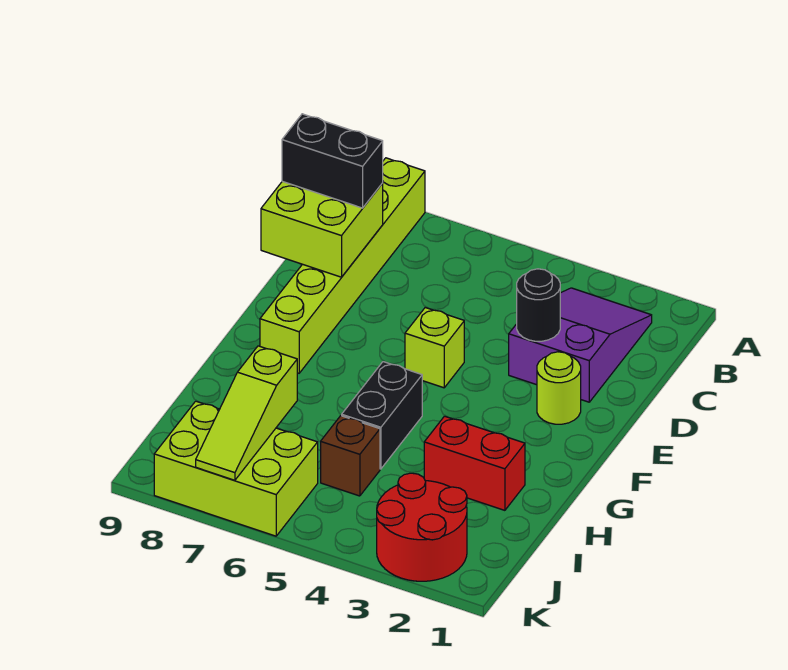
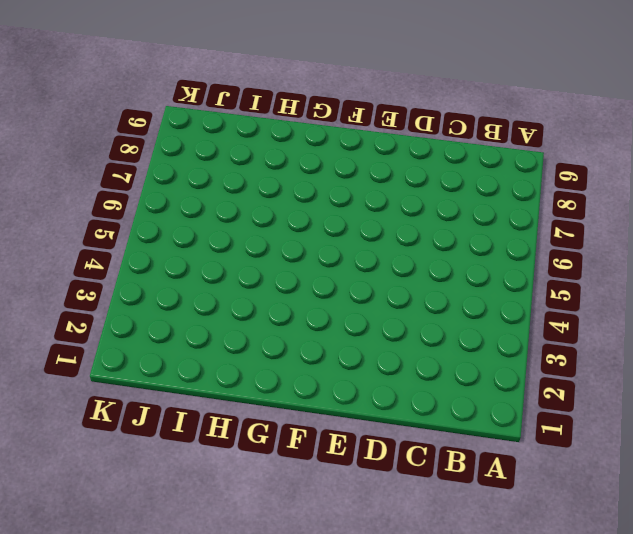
none -> lime 1x6 brick [260,158,425,373]
none -> purple 2x3 slope [509,288,652,402]
none -> lime 1x1 round brick [537,352,581,424]

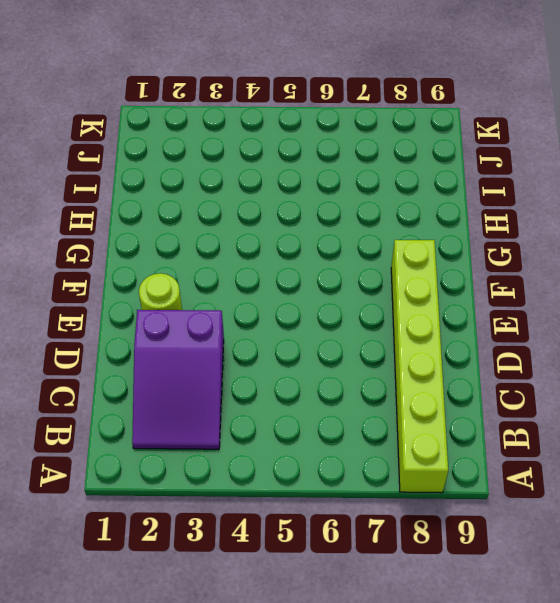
none -> lime 1x1 brick [405,308,464,388]
none -> black 1x2 brick [342,362,422,469]
none -> red 1x2 brick [424,416,525,510]

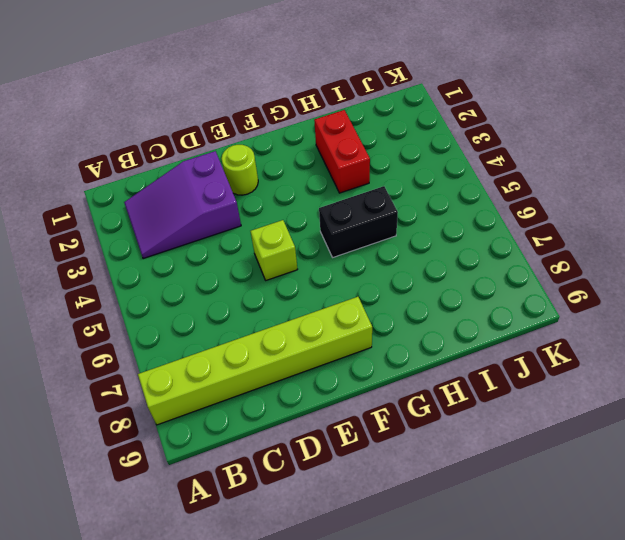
none -> brown 1x1 brick [321,416,380,496]
none -> red 2x2 round brick [377,473,467,581]
none -> lime 2x3 brick [154,401,318,536]

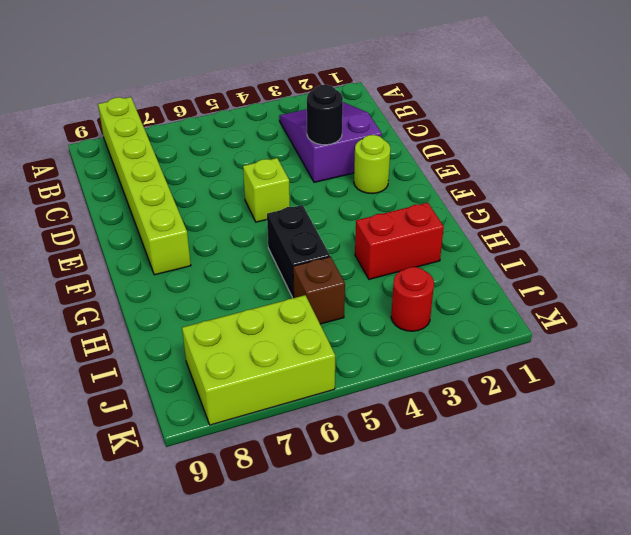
red 1x1 round brick [391,267,434,331] -> red 2x2 round brick [377,473,467,581]
none -> lime 2x2 brick [261,181,383,277]
none -> lime 1x3 slope [196,346,297,480]
none -> black 1x2 brick [282,114,383,208]

